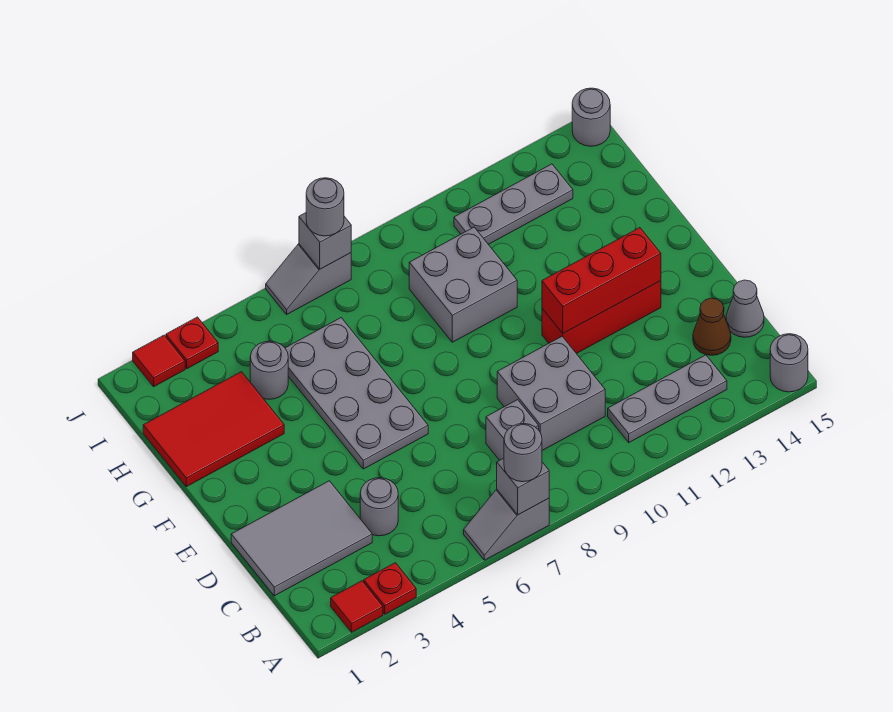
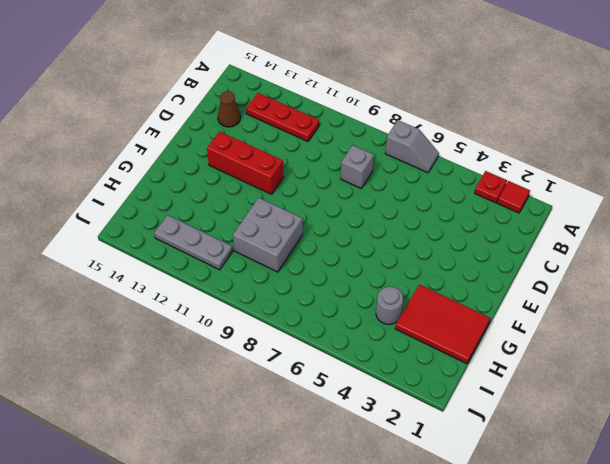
red 1x3 plate [246,93,319,142] -> grey 1x3 plate [608,355,727,442]
none -> grey 1x1 round brick [770,334,808,392]
none -> grey 2x3 tile [231,481,372,596]
none -> grey 1x1 round brick [360,478,398,536]

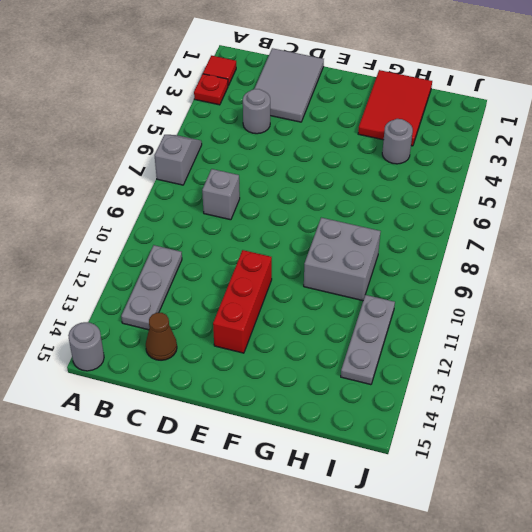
none -> grey 2x2 brick [497,336,605,450]
none -> grey 1x1 cone [726,280,764,337]
none -> grey 2x4 plate [285,318,428,469]

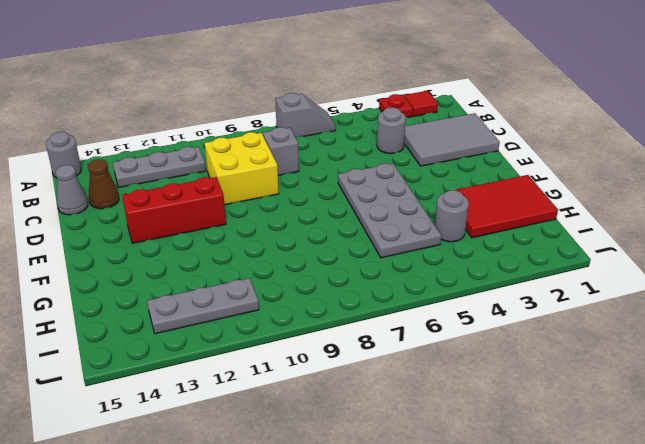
yellow 2x2 brick [205,132,279,205] -> grey 2x2 brick [497,336,605,450]
none -> grey 2x2 brick [409,227,517,342]
none -> red 1x1 tile [133,335,185,387]
none -> red 1x1 plate [166,317,218,369]

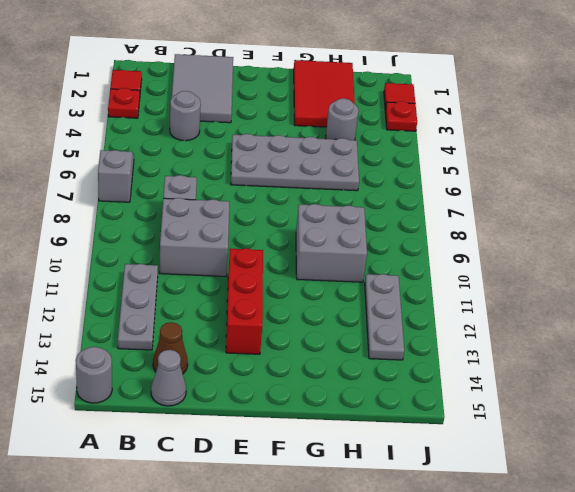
none -> grey 1x2 slope [266,244,351,314]
none -> grey 1x1 round brick [572,88,610,146]
none -> grey 1x1 brick [497,458,549,515]

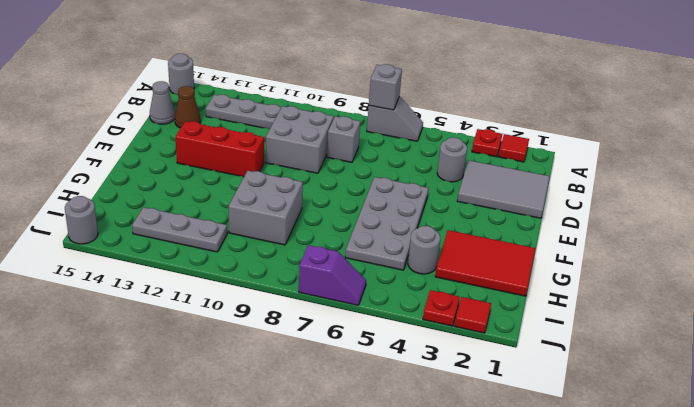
purple 1x2 slope [299,245,366,305] -> grey 1x2 slope [266,244,351,314]
none -> red 1x3 brick [542,228,661,333]
none -> grey 1x1 brick [299,213,351,269]
none -> grey 1x1 round brick [504,424,542,482]

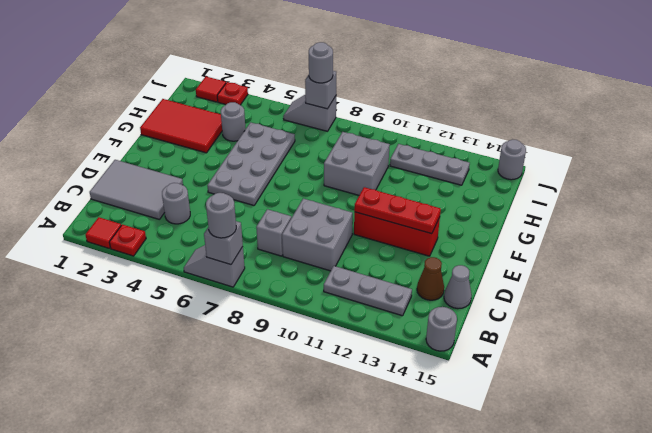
red 1x3 plate [354,187,441,234] -> red 1x3 brick [542,228,661,333]

